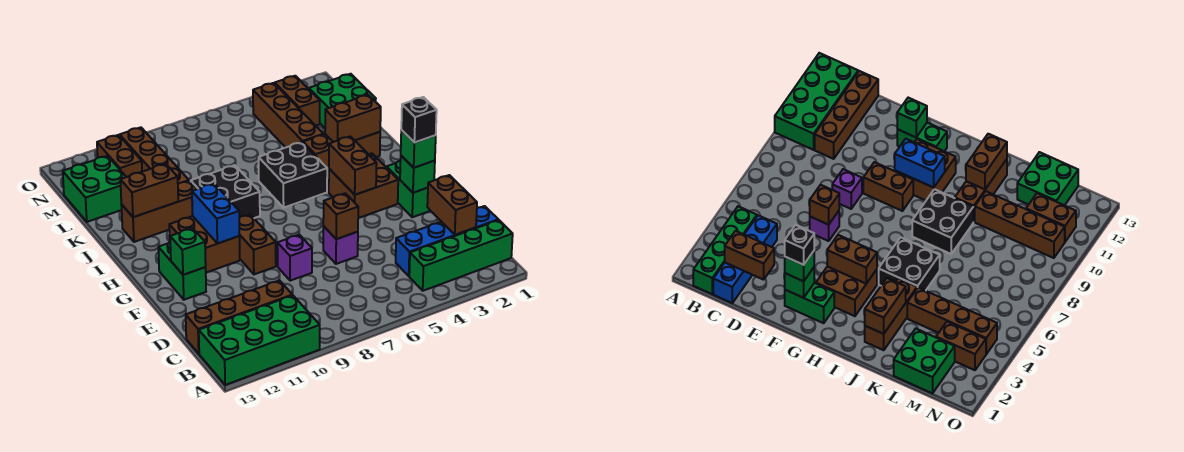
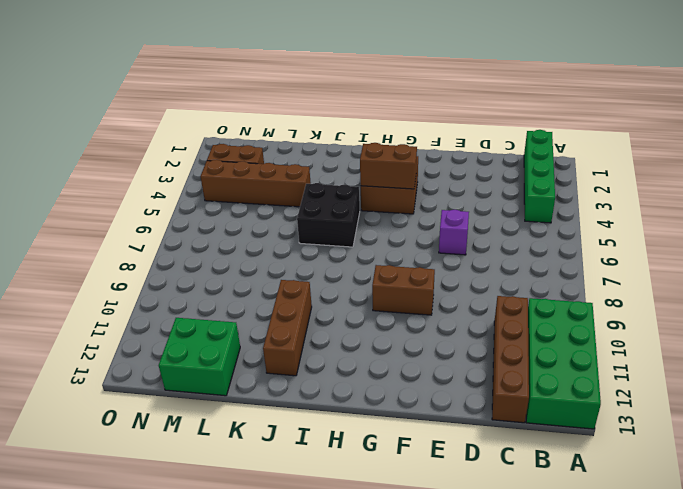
none -> blue 1x4 brick [396,206,498,276]
none -> purple 1x1 brick [277,235,312,281]
none -> green 1x2 brick [387,161,430,217]
none -> green 1x2 brick [158,242,206,300]

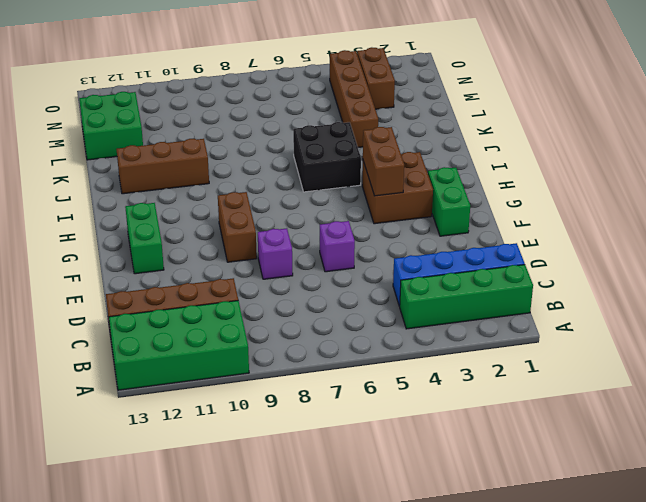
none -> brown 2x2 brick [169,216,240,273]
none -> black 2x2 brick [190,165,260,218]
none -> brown 1x3 brick [303,132,380,174]
none -> brown 1x4 brick [120,127,189,184]

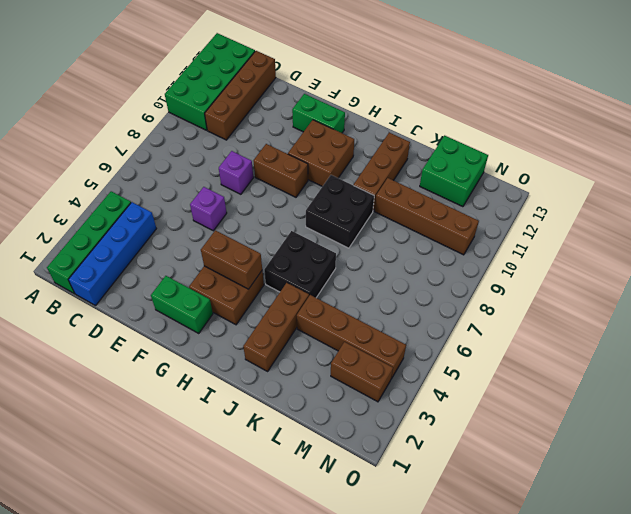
none -> green 2x2 brick [309,74,376,128]
none -> brown 1x2 brick [97,135,142,177]
none -> brown 1x2 brick [427,175,477,235]
none -> brown 1x1 brick [323,193,358,239]

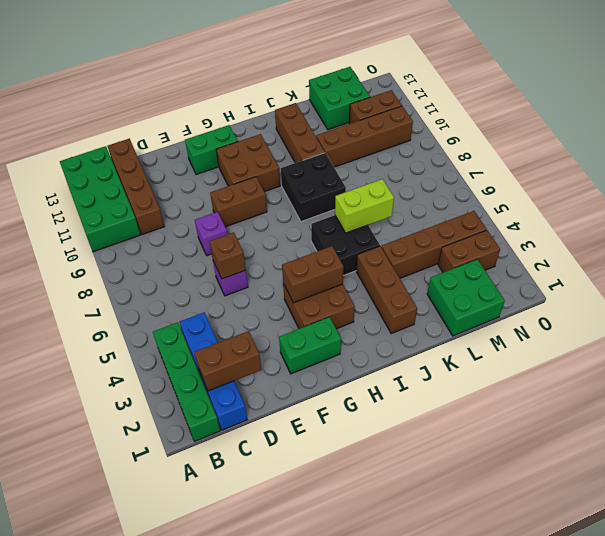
lime 1x2 brick [335,179,394,233] -> none
none -> green 1x1 brick [400,156,435,193]
none -> green 1x1 brick [170,228,206,275]
none -> blue 1x2 brick [192,184,240,244]
none -> brown 1x2 brick [325,95,381,142]

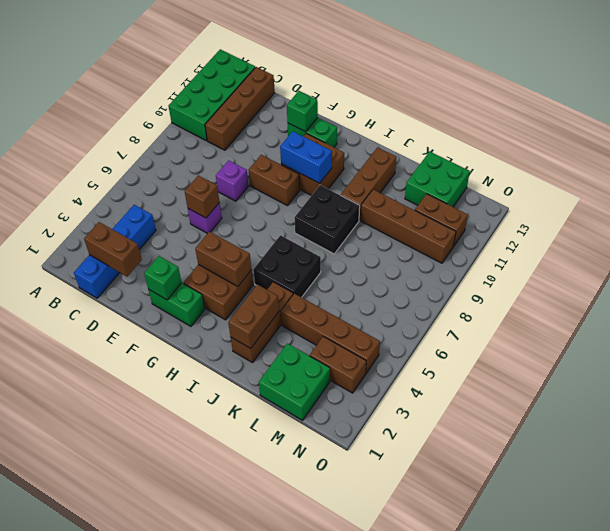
none -> green 1x4 brick [409,220,513,291]
none -> brown 1x2 brick [120,164,178,217]
none -> green 1x1 brick [401,130,436,168]
none -> black 1x1 brick [401,97,437,143]

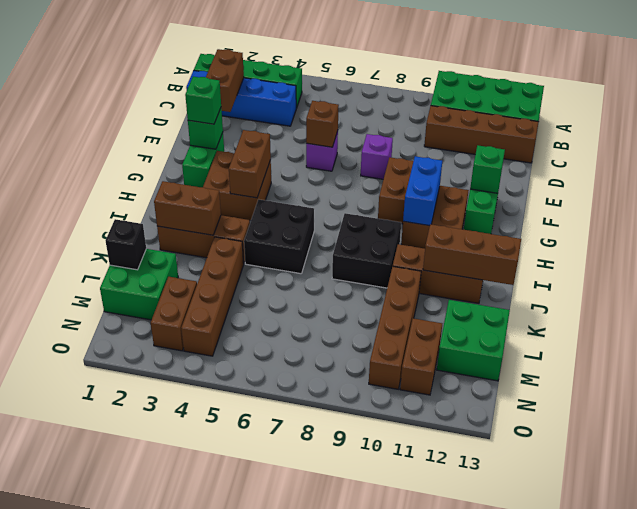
brown 1x3 brick [423,224,521,285] -> brown 1x2 brick [120,164,178,217]
black 1x1 brick [106,219,146,270] -> black 1x1 brick moved to [401,97,437,143]

